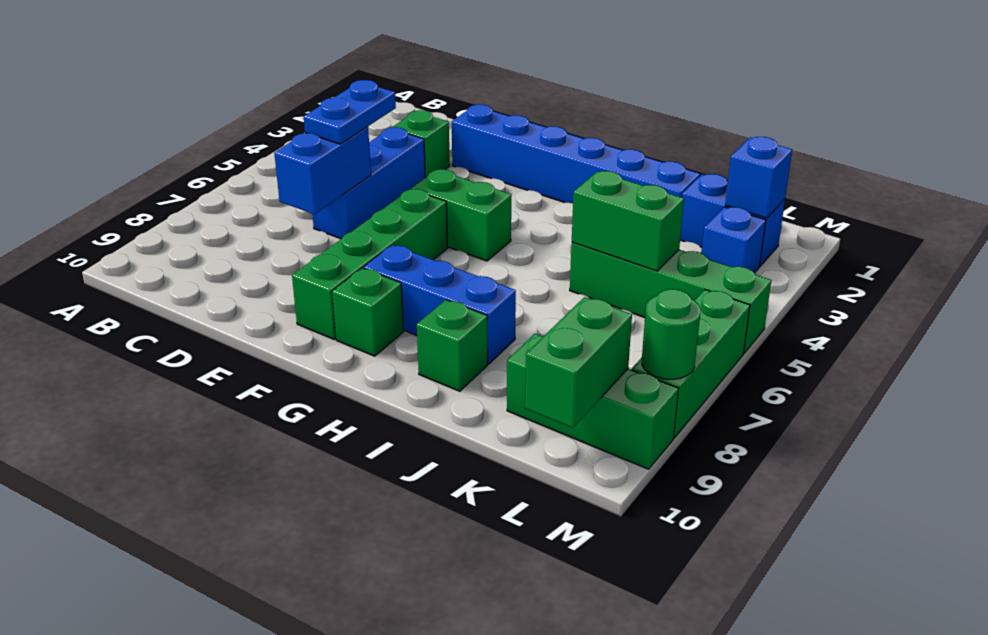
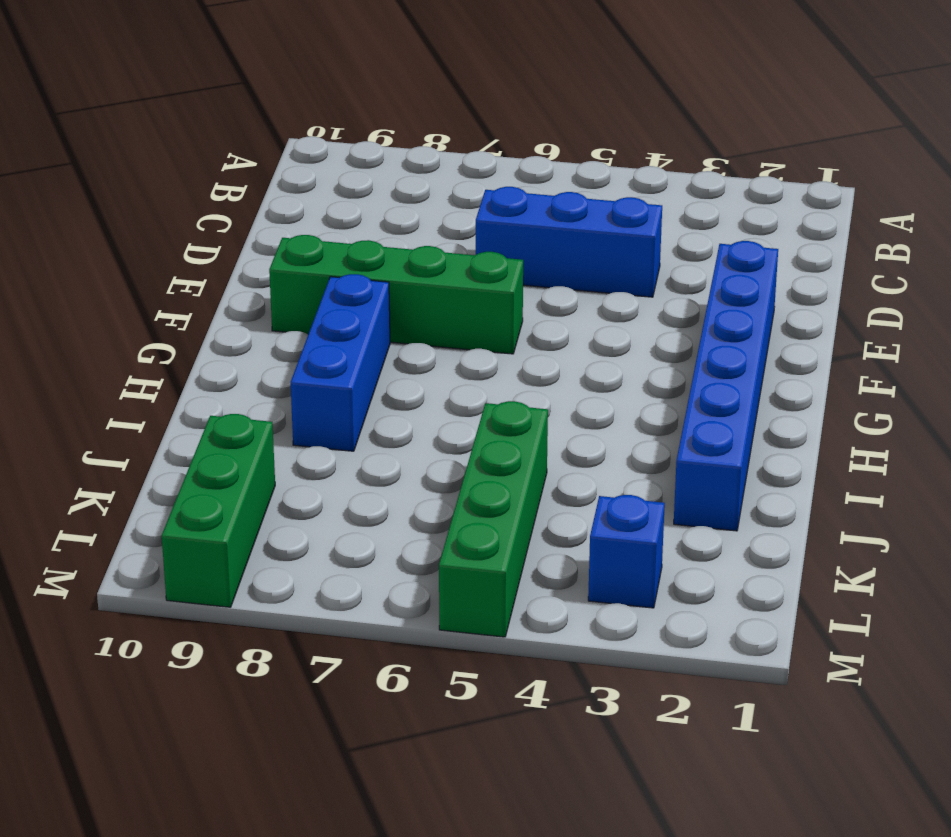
none -> green 1x1 brick [392,110,450,178]
none -> green 1x2 brick [411,169,511,261]
none -> green 1x1 brick [332,268,404,356]

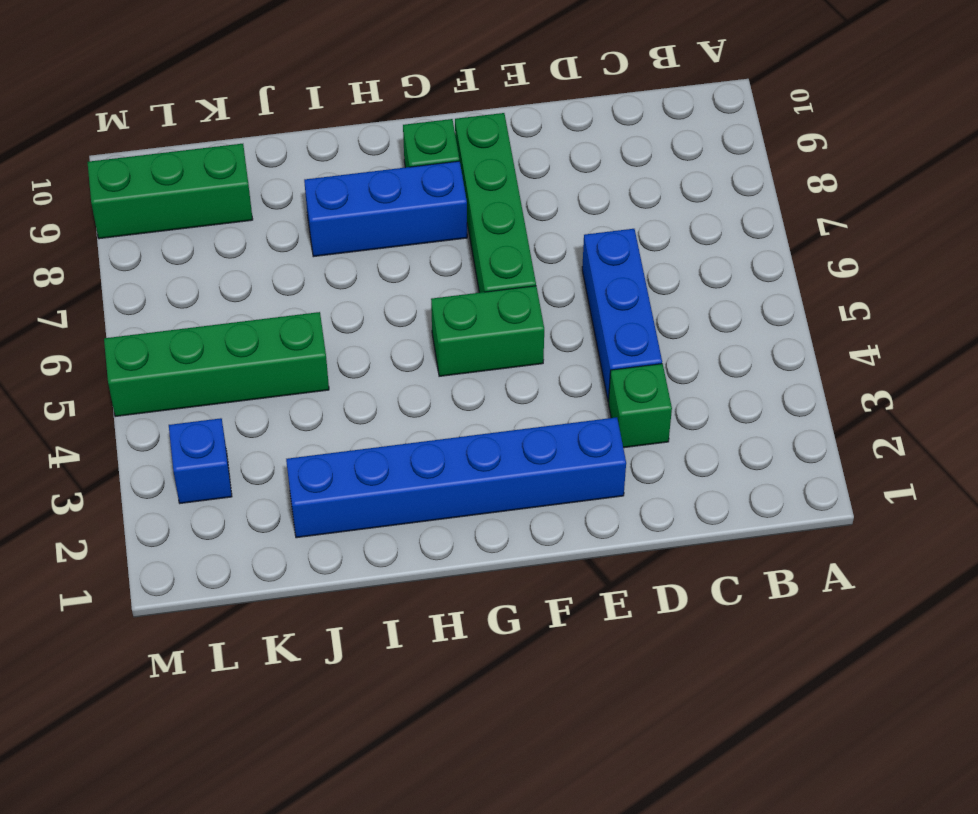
none -> green 1x1 brick [417,300,488,391]
none -> blue 1x2 brick [680,174,785,266]
none -> green 1x3 brick [632,290,750,438]

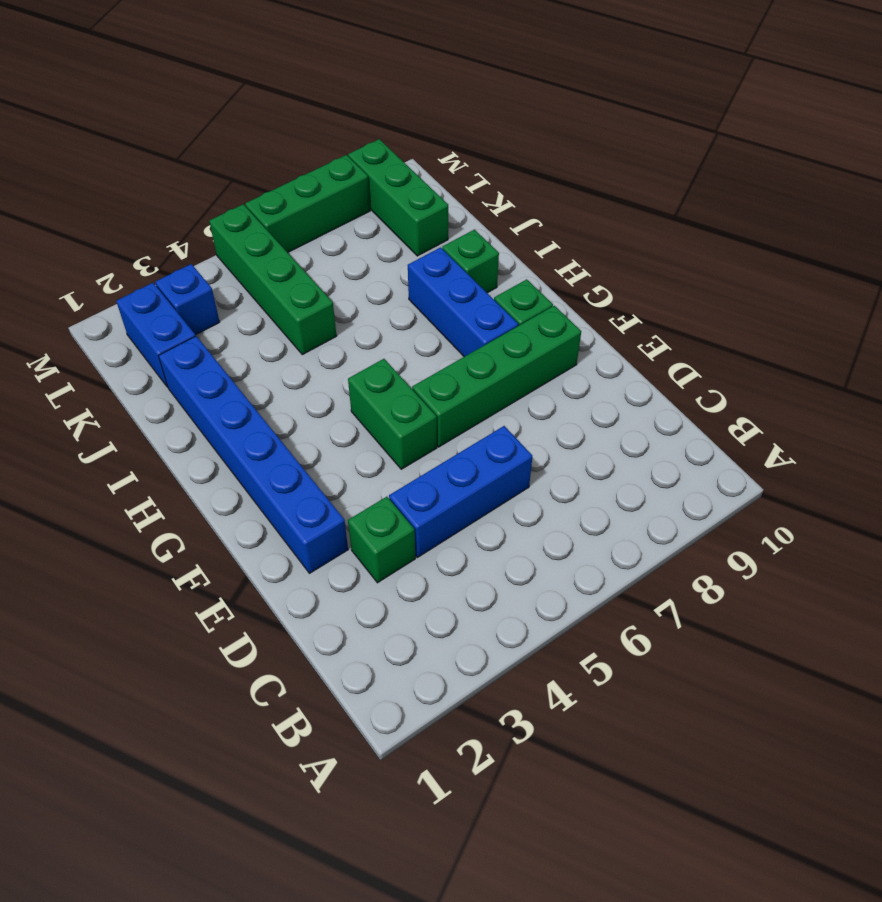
none -> blue 1x2 brick [274,127,371,214]
none -> green 1x2 brick [572,171,684,271]
none -> blue 1x1 brick [725,137,792,218]

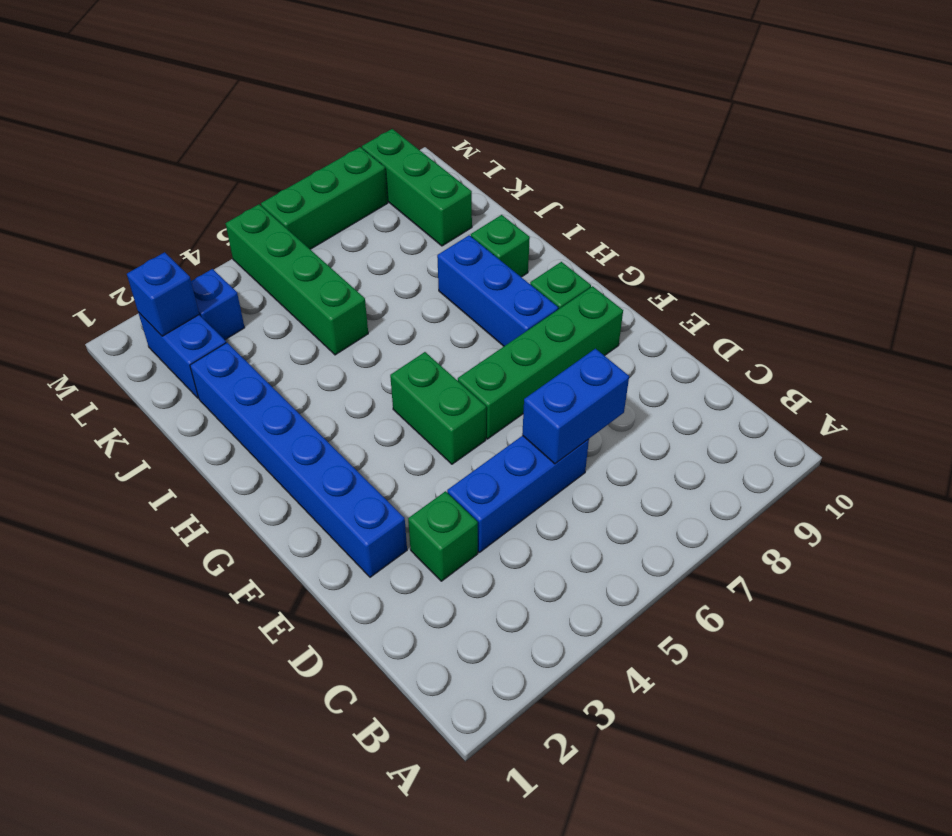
none -> green 1x2 brick [572,171,684,271]
none -> green 1x2 brick [525,297,632,428]
none -> green 1x1 round brick [642,289,700,379]

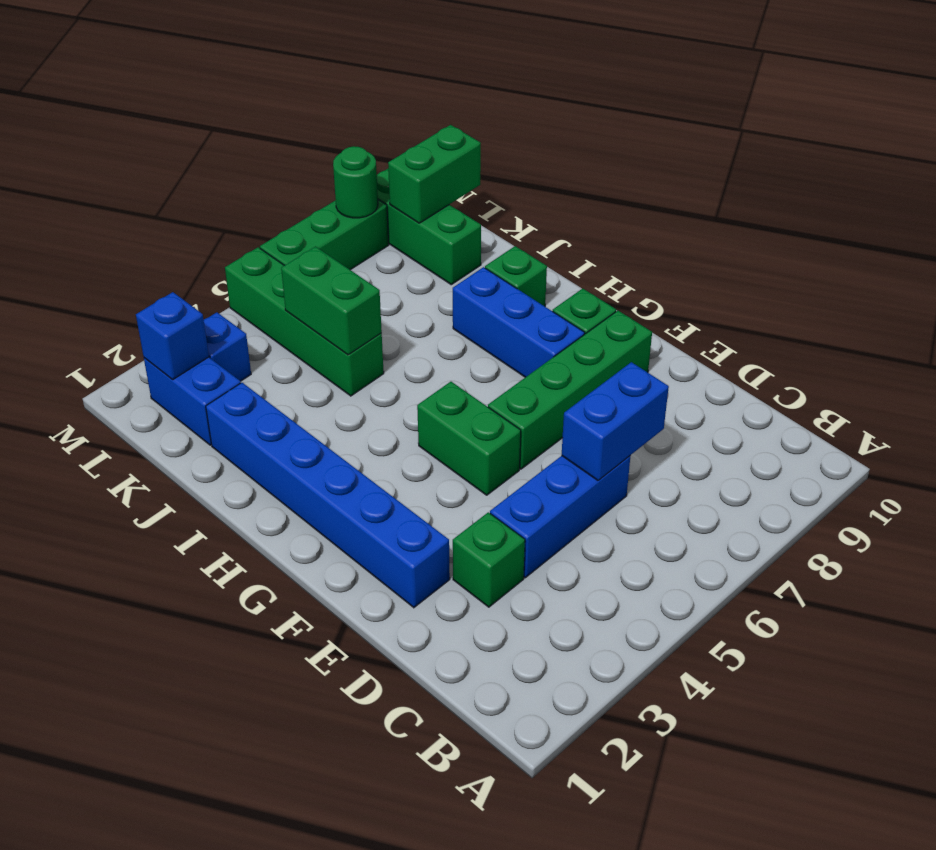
none -> blue 1x2 plate [304,80,396,144]

